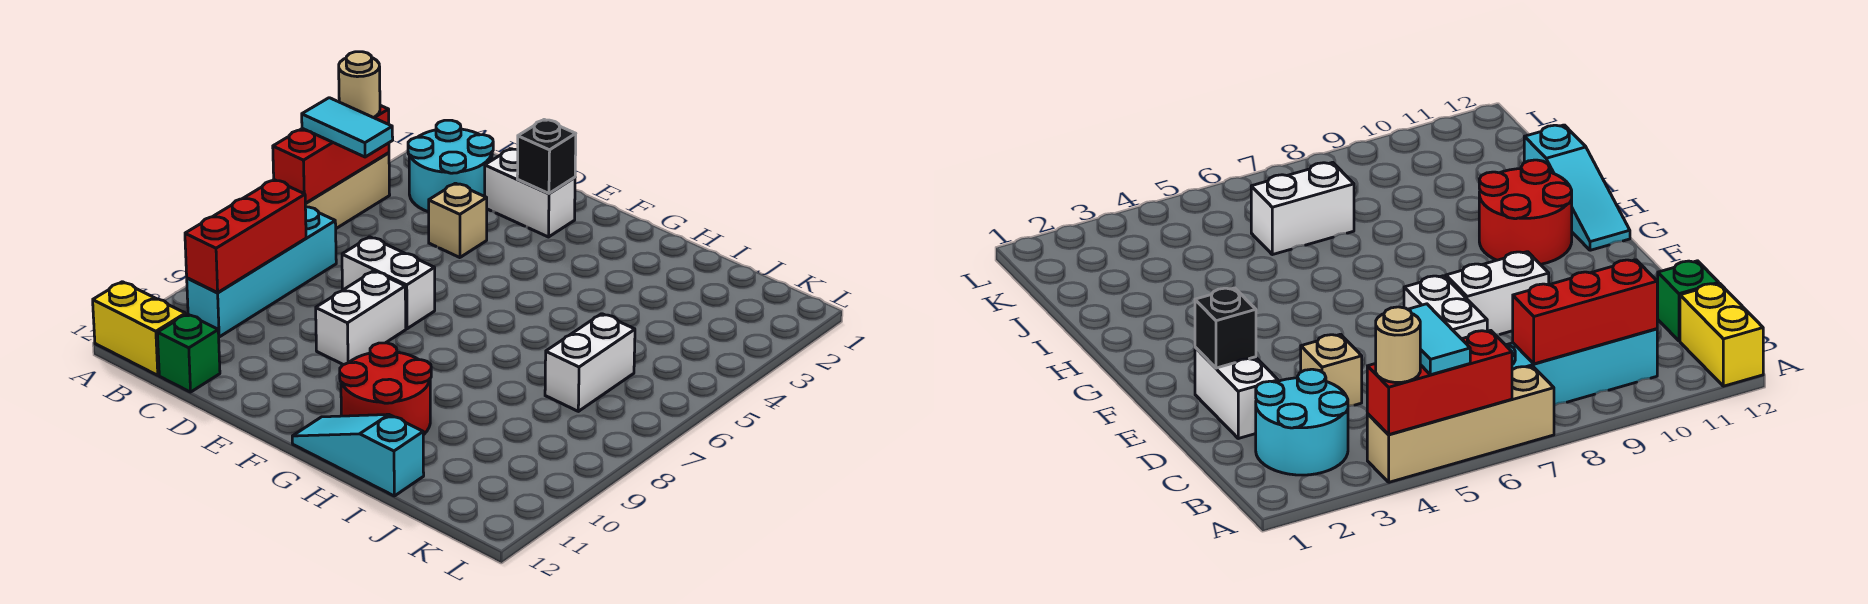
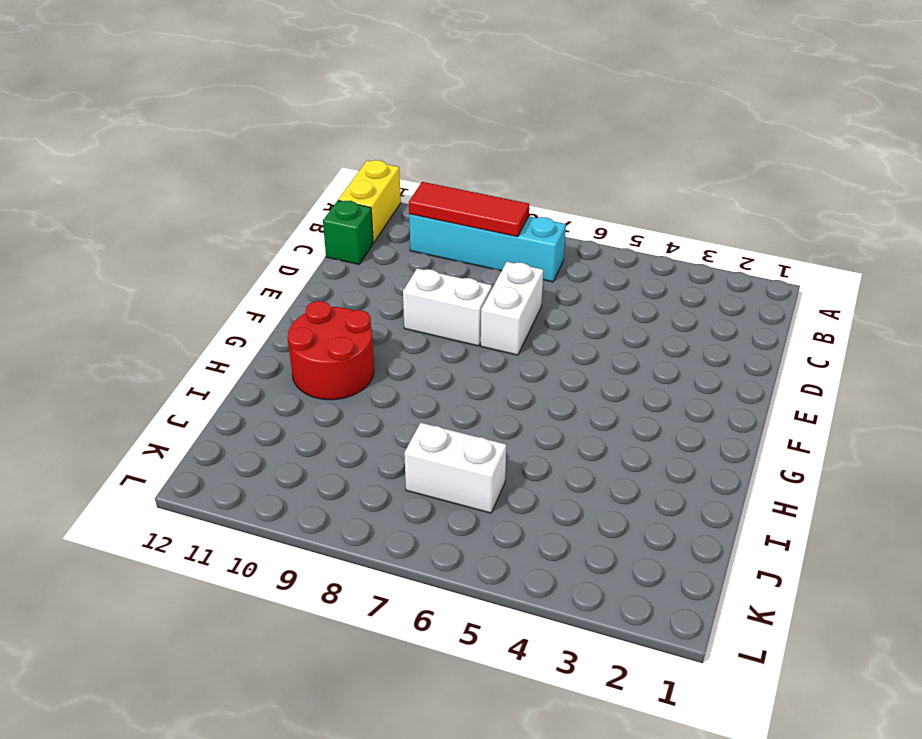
red 1x3 tile [409,182,529,237] -> red 1x3 brick [185,180,306,293]
none -> tan 1x4 brick [305,153,390,228]
none -> cyan 2x2 round brick [408,120,493,212]
none -> white 1x2 brick [485,149,575,237]

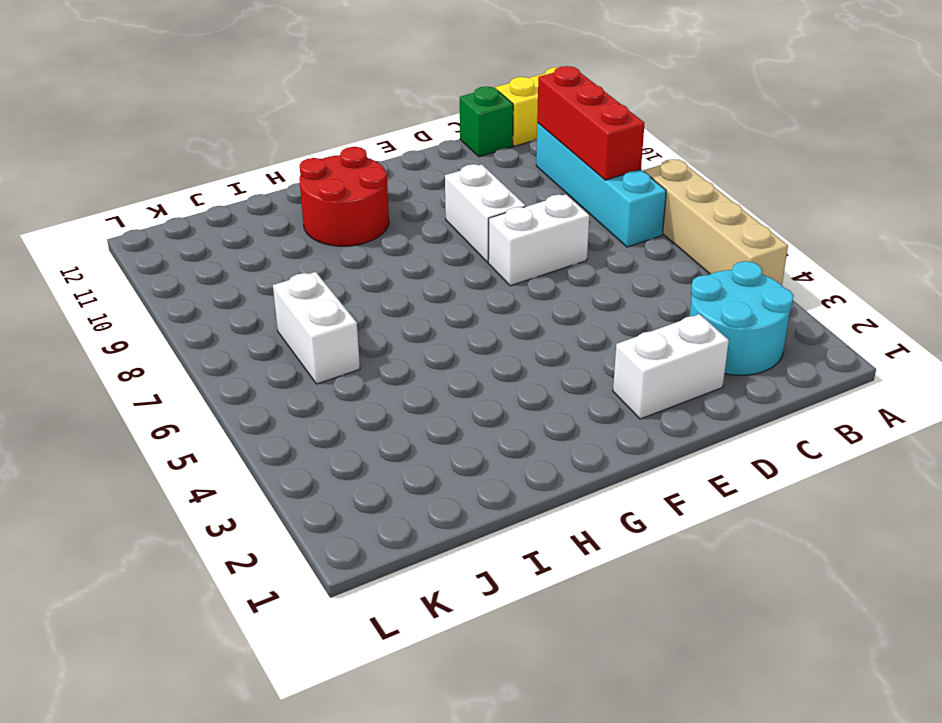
none -> tan 1x1 brick [429,183,487,258]
none -> cyan 1x3 slope [292,414,424,496]
none -> red 1x3 brick [273,105,389,203]

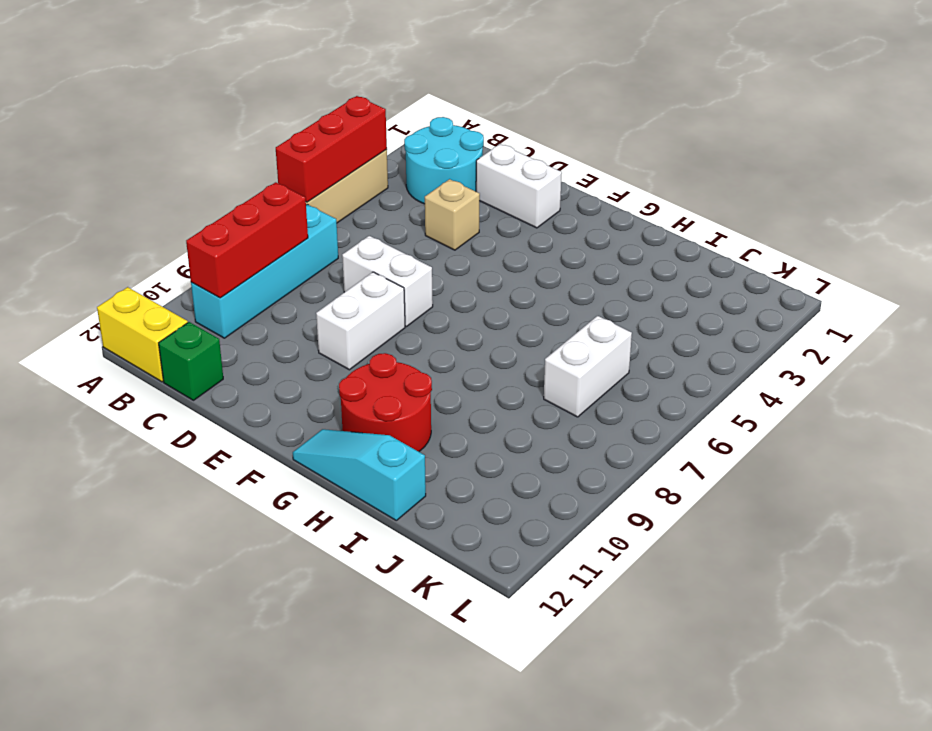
none -> black 1x1 brick [517,120,576,193]
none -> tan 1x1 round brick [339,52,380,118]
none -> cyan 1x2 tile [302,98,393,157]

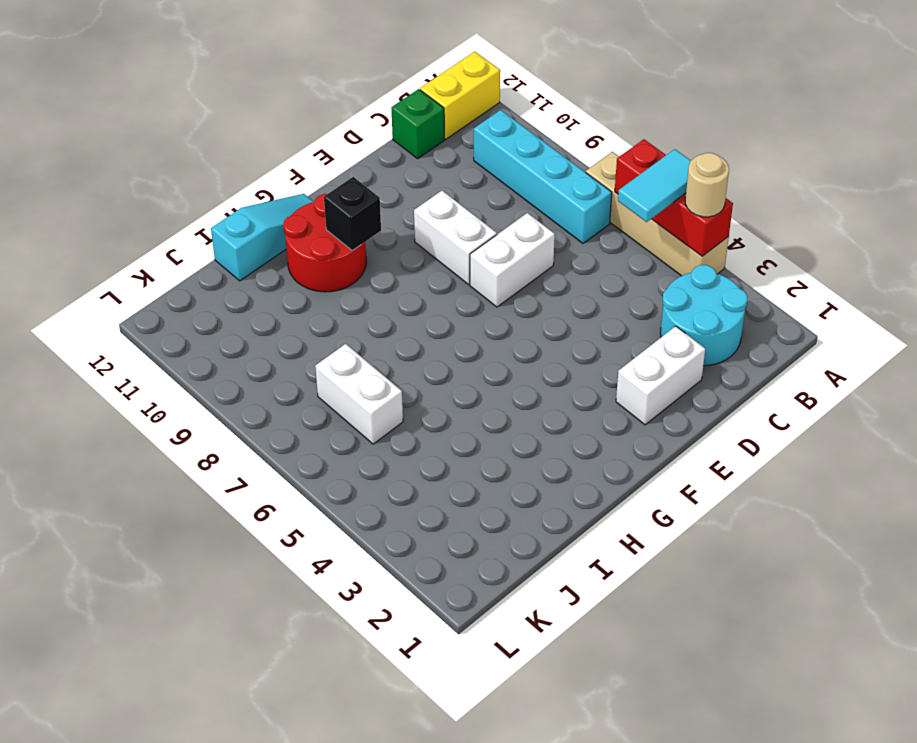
black 1x1 brick [324,177,381,251] -> black 1x1 brick moved to [517,120,576,193]
none -> tan 1x1 brick [429,183,487,258]
none -> red 1x3 brick [185,180,306,293]

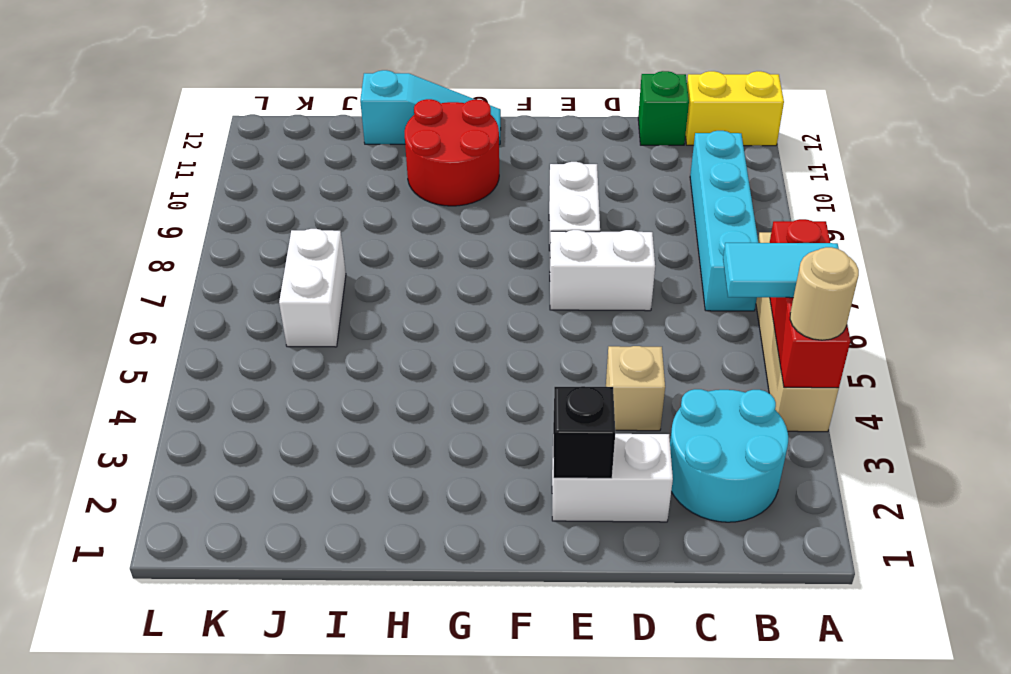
none -> red 1x3 brick [185,180,306,293]

